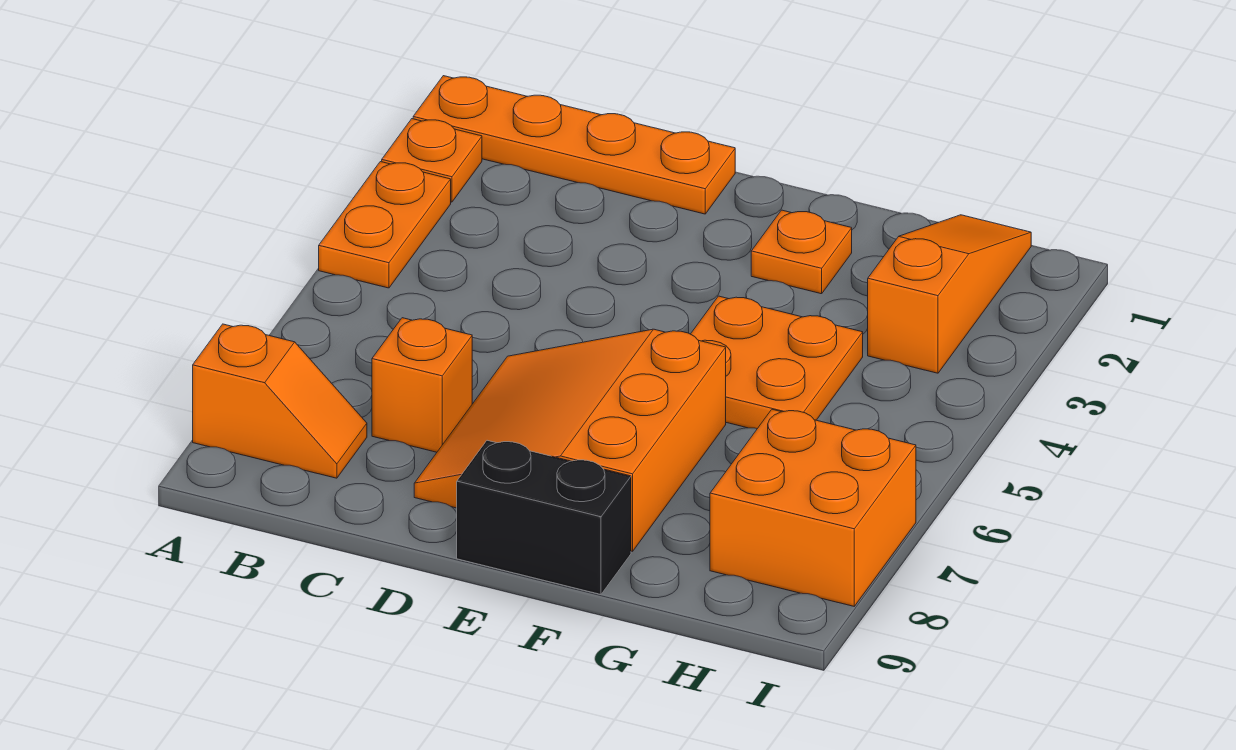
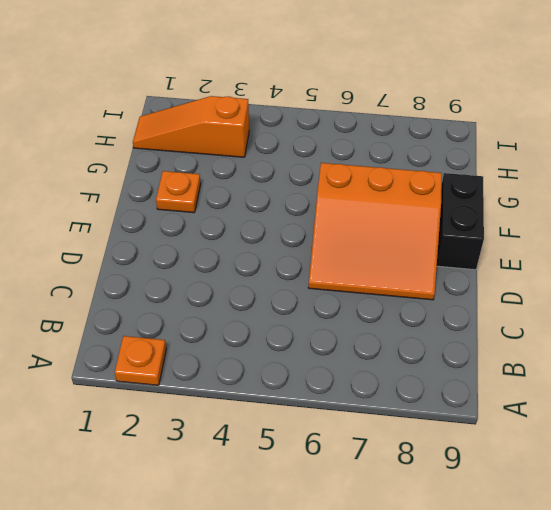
none -> orange 1x4 plate [413,76,735,214]
none -> orange 1x2 plate [319,162,451,288]

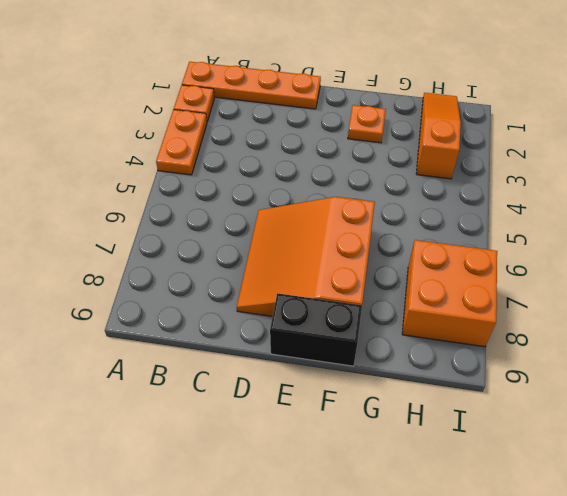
none -> orange 1x2 slope [193,324,367,478]
none -> orange 1x1 brick [372,318,472,452]

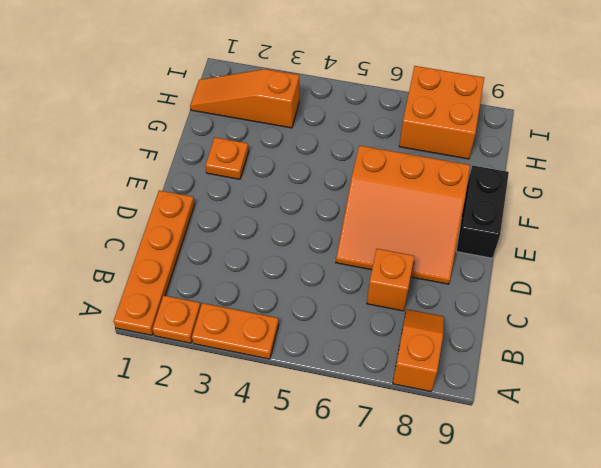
none -> orange 2x2 plate [691,296,863,429]

